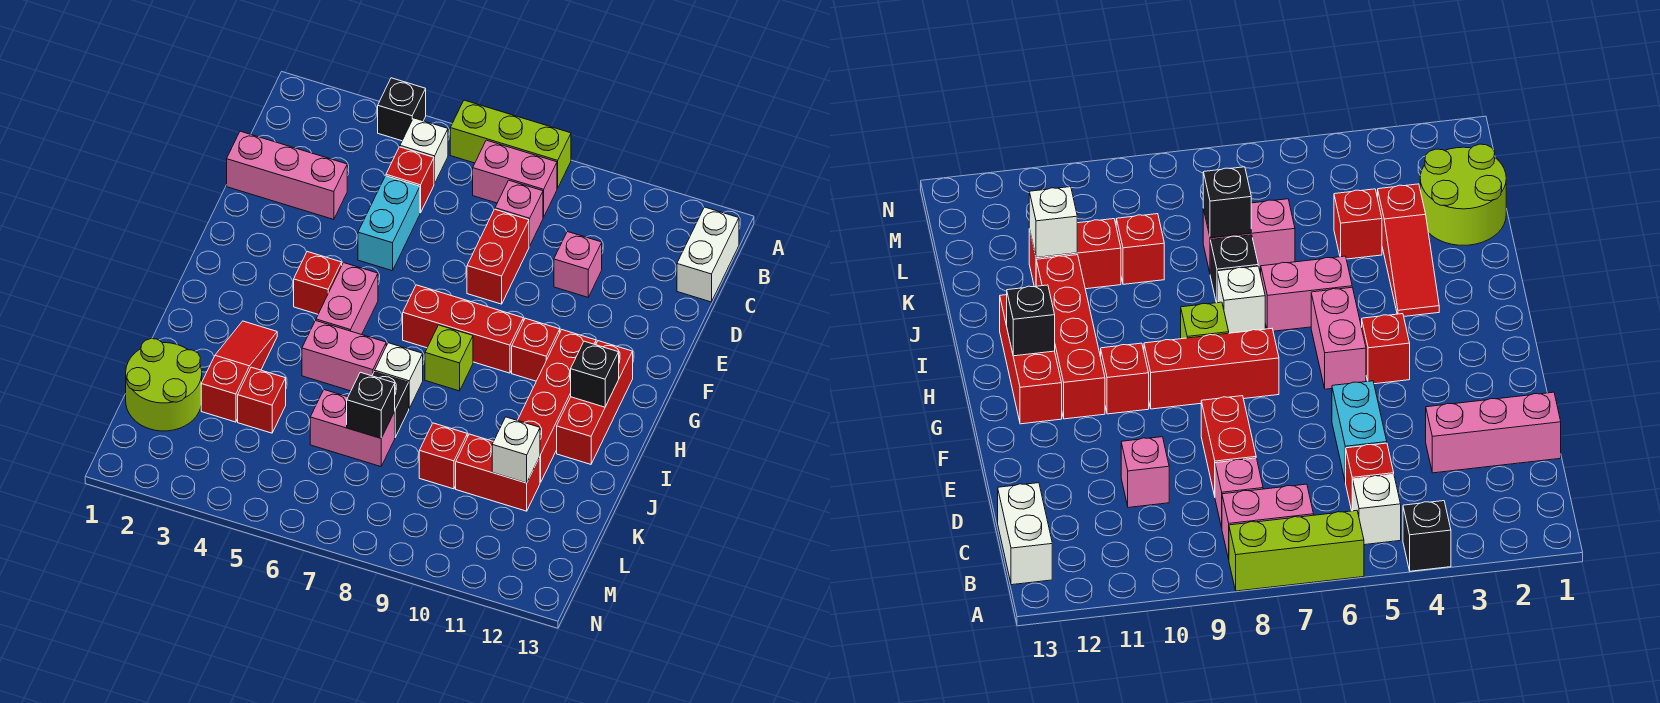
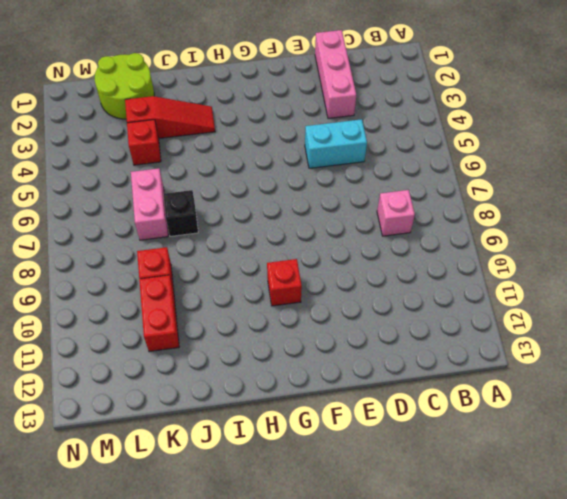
none -> black 1x1 brick [378,78,426,141]
none -> lime 1x3 brick [450,100,571,188]
none -> white 1x1 brick [400,118,448,184]
none -> pink 1x2 brick [473,140,557,217]

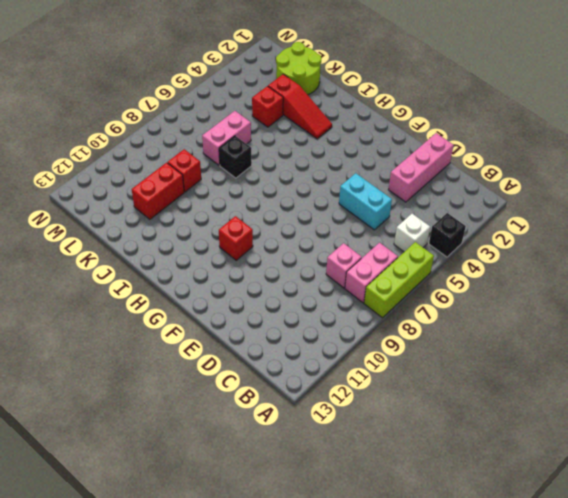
none -> white 1x2 brick [677,207,739,302]
none -> red 1x1 brick [386,147,434,213]
none -> red 1x2 brick [467,209,529,304]
none -> pink 1x1 brick [554,232,602,297]

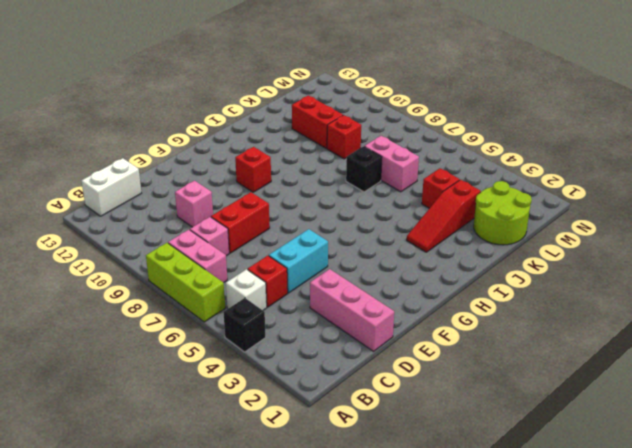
none -> red 1x1 brick [294,252,342,314]
none -> pink 1x2 brick [316,263,378,335]
none -> red 1x3 brick [403,285,523,373]
none -> red 1x4 brick [518,330,596,482]

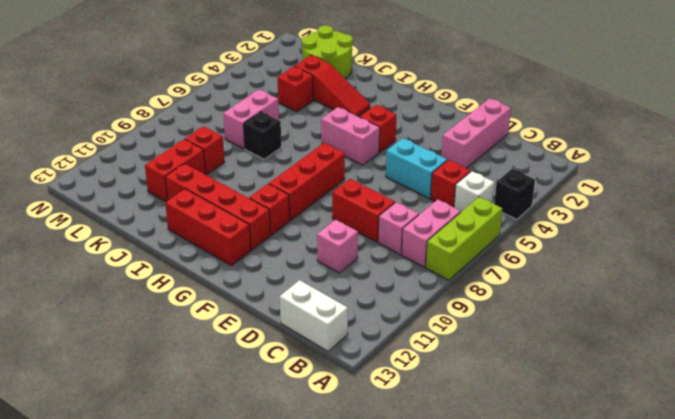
none -> lime 1x1 brick [425,325,473,391]
none -> pink 1x2 brick [302,321,386,391]
none -> white 1x1 brick [375,343,423,408]
none -> black 1x1 brick [571,341,619,407]

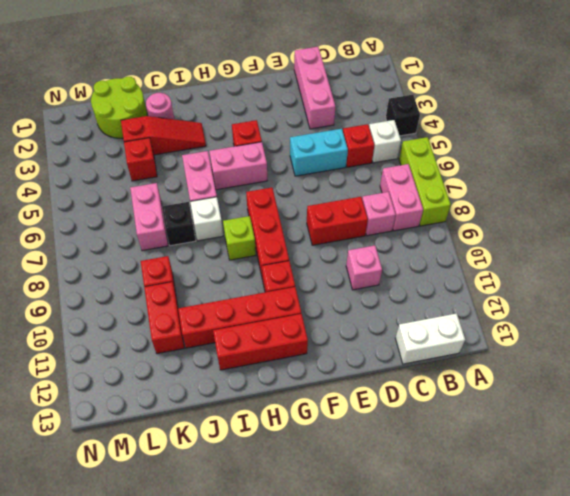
pink 1x1 round brick [146,93,174,119] -> none
none -> black 1x1 brick [571,341,619,407]
none -> black 1x1 brick [347,372,395,438]
none -> white 1x1 brick [492,417,540,483]

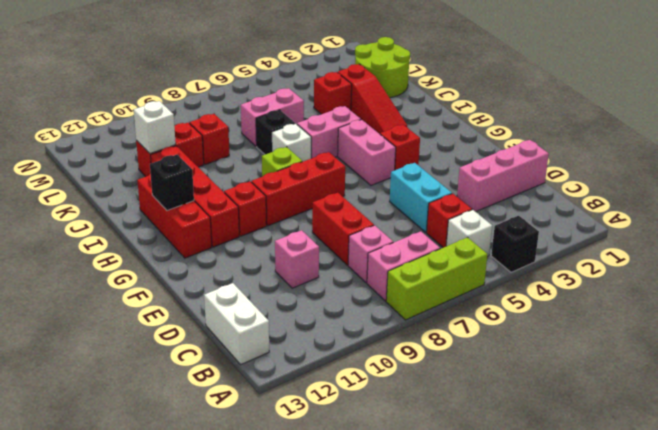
none -> black 1x1 brick [347,372,395,438]

